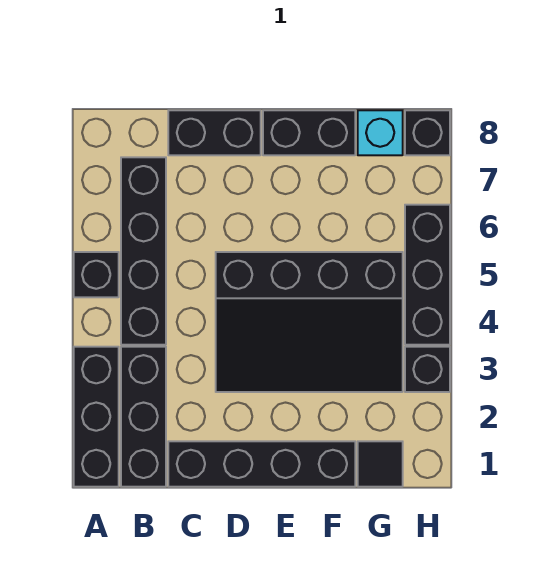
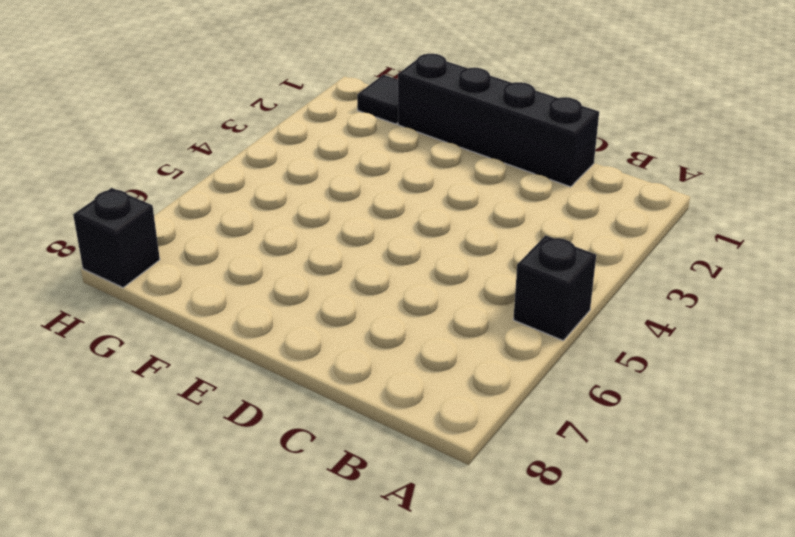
none -> black 1x3 brick [74,347,119,487]
none -> black 1x3 brick [121,347,166,487]
none -> black 1x4 brick [121,157,166,345]

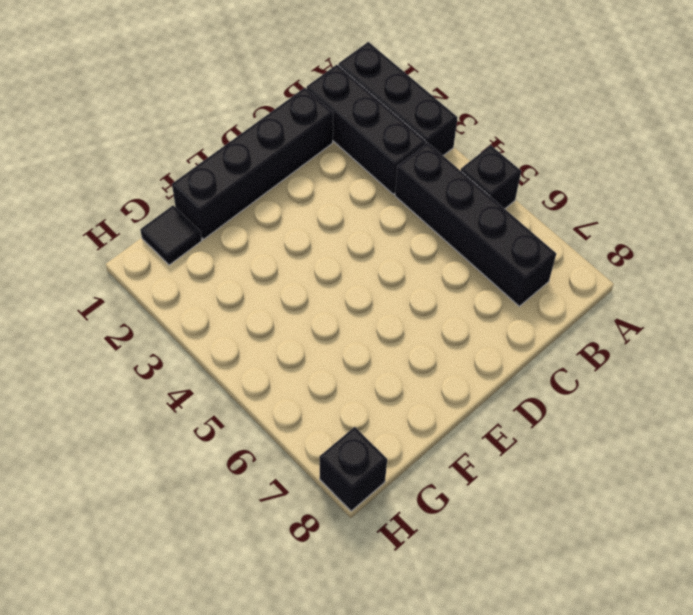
none -> black 1x2 brick [168,110,261,155]
none -> black 3x4 slope [216,252,403,392]
none -> black 1x2 brick [263,110,355,155]

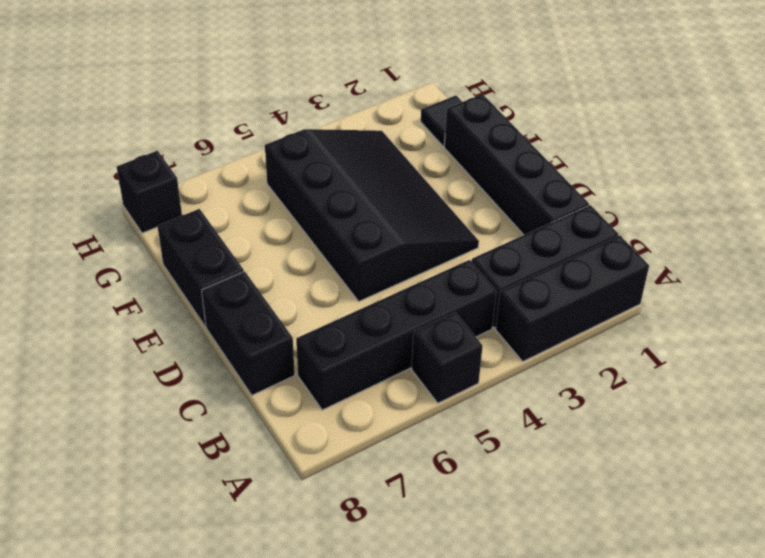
none -> cyan 1x1 brick [358,110,403,155]
none -> black 1x1 brick [405,347,450,392]
none -> black 1x3 brick [405,205,450,345]

